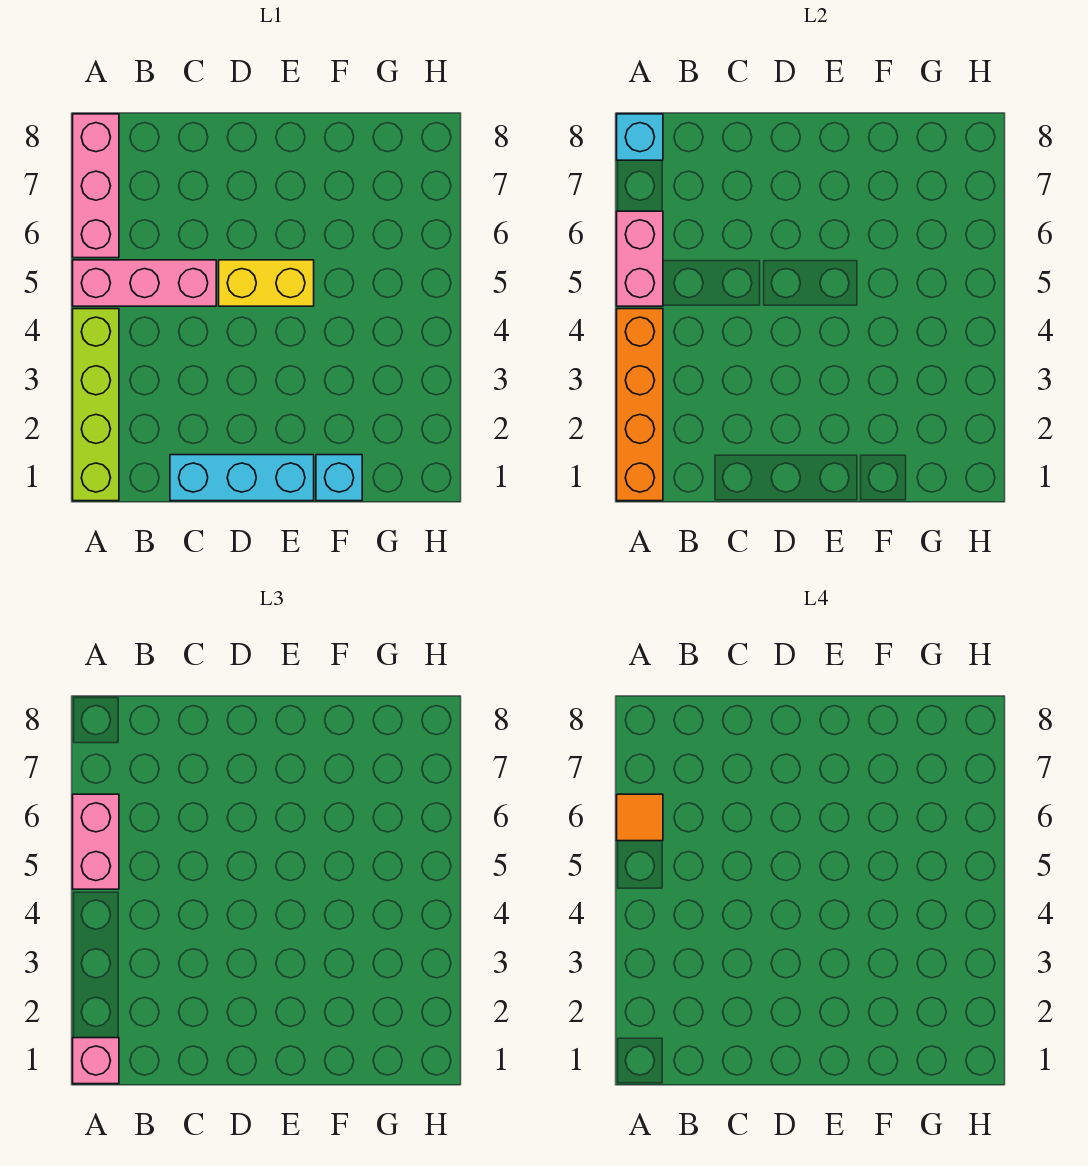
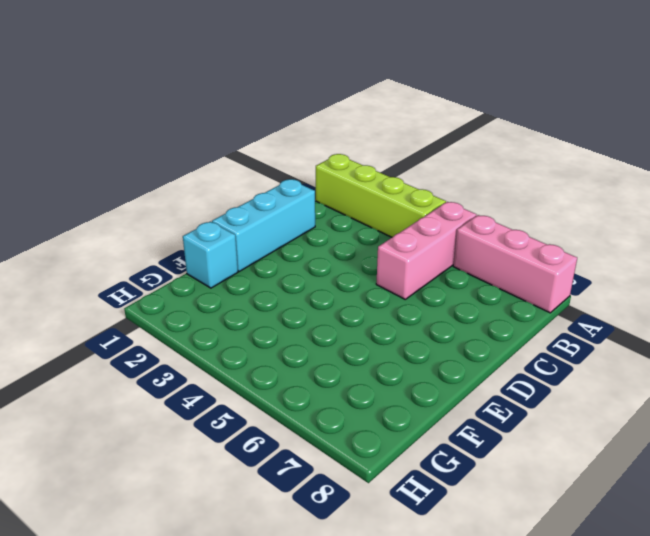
none -> yellow 1x2 brick [219,260,314,306]
none -> orange 1x4 brick [617,309,663,501]
none -> pink 1x2 brick [617,211,663,306]

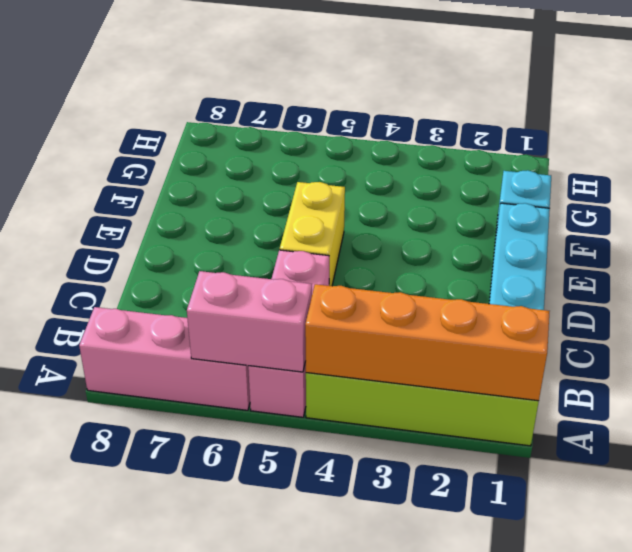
none -> cyan 1x1 brick [617,114,663,160]
none -> pink 1x1 brick [73,1038,119,1084]
none -> pink 1x2 brick [73,794,119,889]

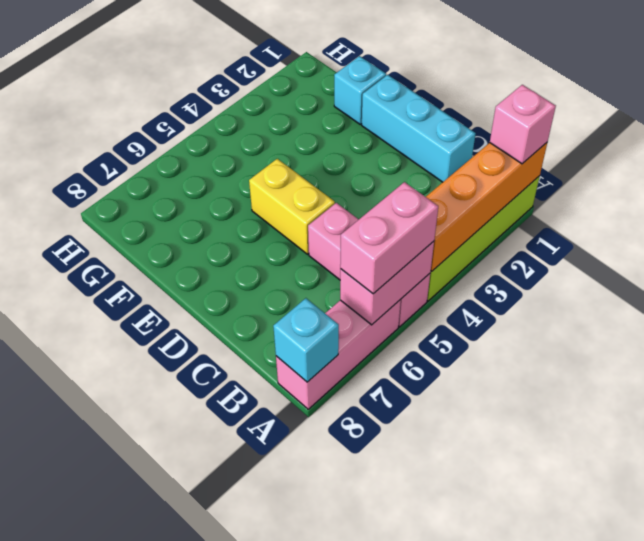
none -> orange 1x1 tile [617,794,663,841]

